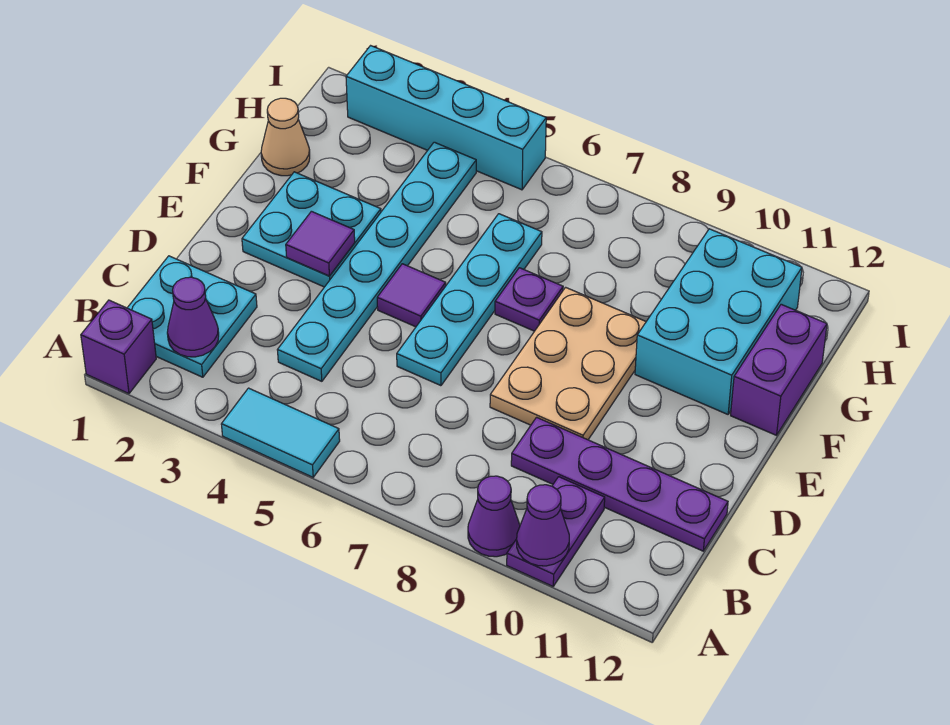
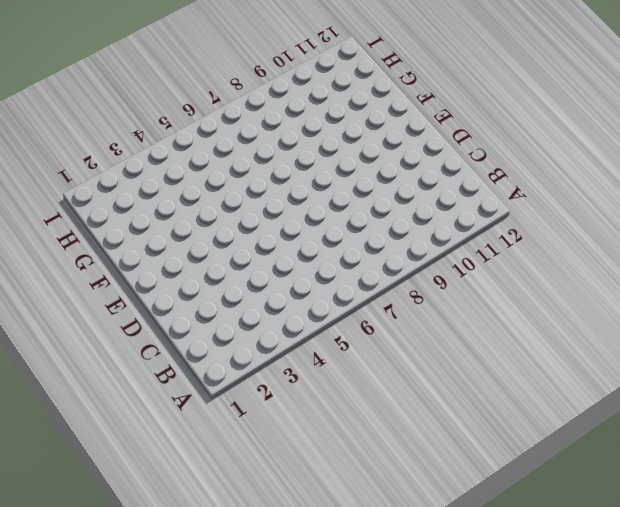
none -> purple 1x1 brick [81,300,156,394]
none -> cyan 1x2 tile [221,388,340,477]
none -> purple 1x1 cone [468,476,520,557]

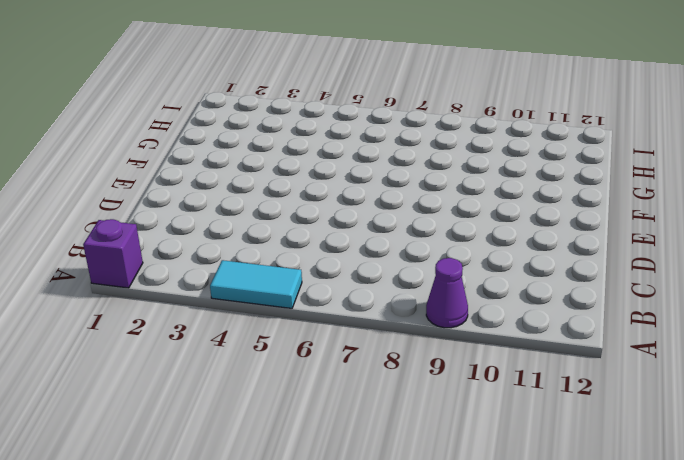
none -> purple 1x2 plate [507,477,605,586]
none -> cyan 2x2 plate [127,256,257,377]
none -> cyan 1x6 plate [278,142,476,381]

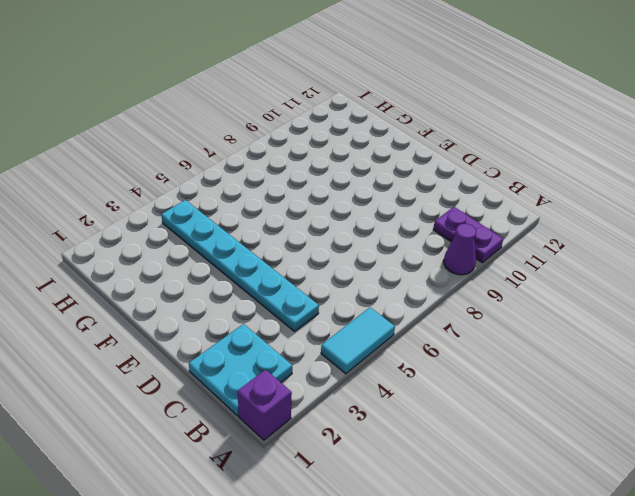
none -> purple 1x4 plate [511,417,728,551]
none -> cyan 1x4 plate [397,214,542,386]
none -> tan 2x3 plate [490,287,646,440]

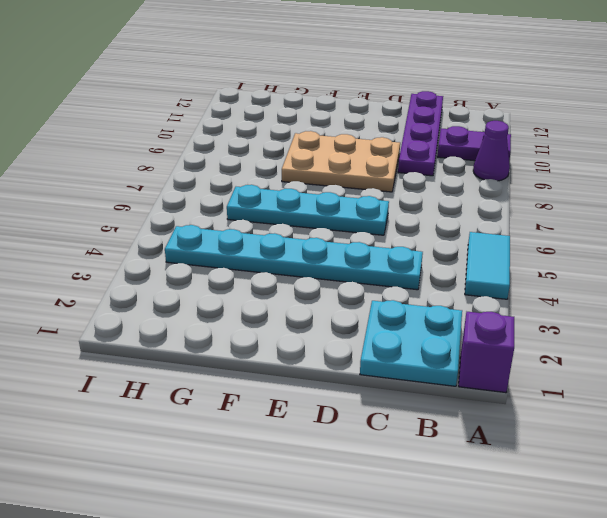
none -> cyan 2x2 plate [242,172,381,287]
none -> purple 1x1 tile [377,264,446,327]
none -> purple 1x1 plate [495,268,563,331]

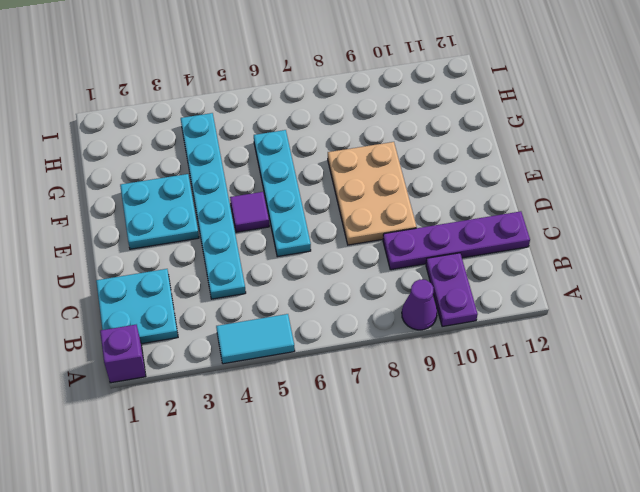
none -> purple 1x1 plate [495,268,563,331]
none -> cyan 2x3 brick [635,229,802,414]
none -> purple 1x2 brick [731,304,827,435]

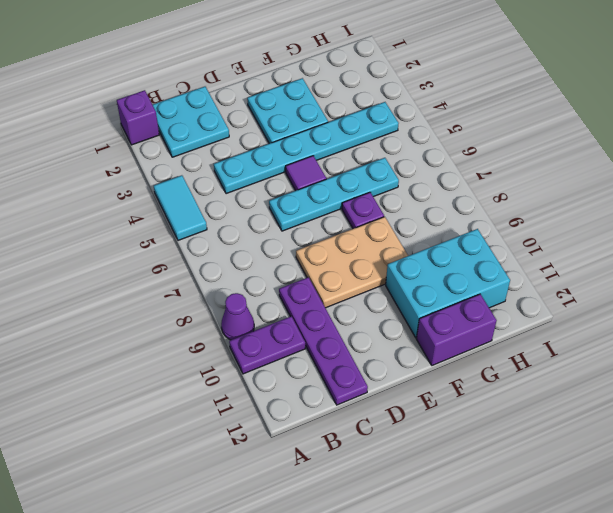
none -> tan 1x1 cone [261,98,310,176]
none -> cyan 1x4 brick [346,46,546,190]
none -> purple 1x1 cone [517,485,569,566]

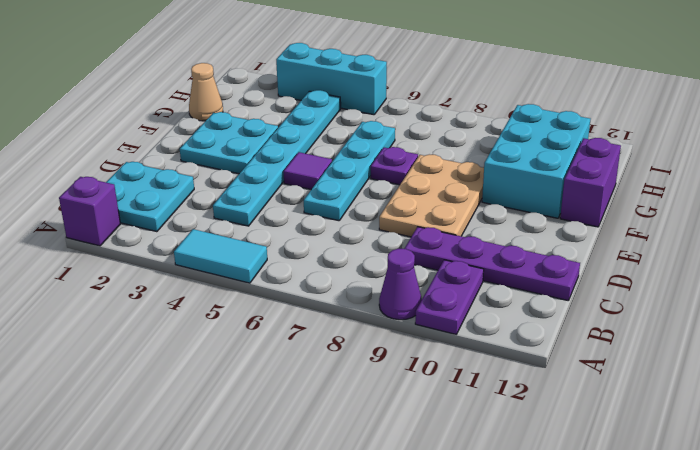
cyan 1x3 brick [276,43,387,115] -> cyan 1x4 brick [346,46,546,190]
none -> purple 1x1 cone [517,485,569,566]
none -> purple 1x1 cone [167,277,219,357]
none -> purple 1x1 tile [286,211,355,276]

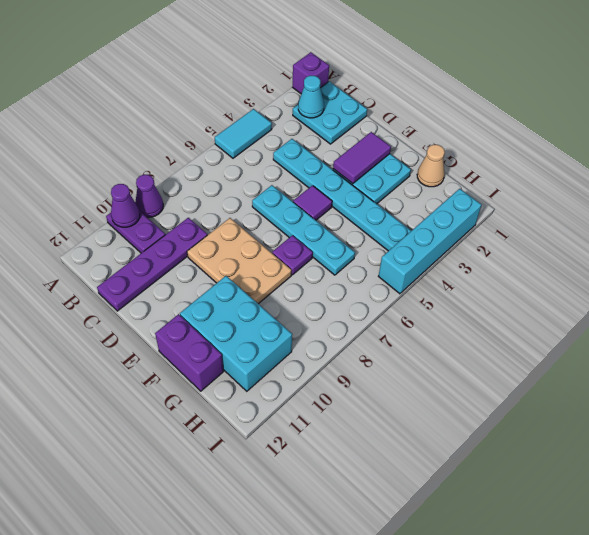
cyan 1x1 cone [298,76,324,118] -> purple 1x1 cone [167,277,219,357]
purple 1x2 tile [333,132,391,184] -> purple 1x1 tile [286,211,355,276]

